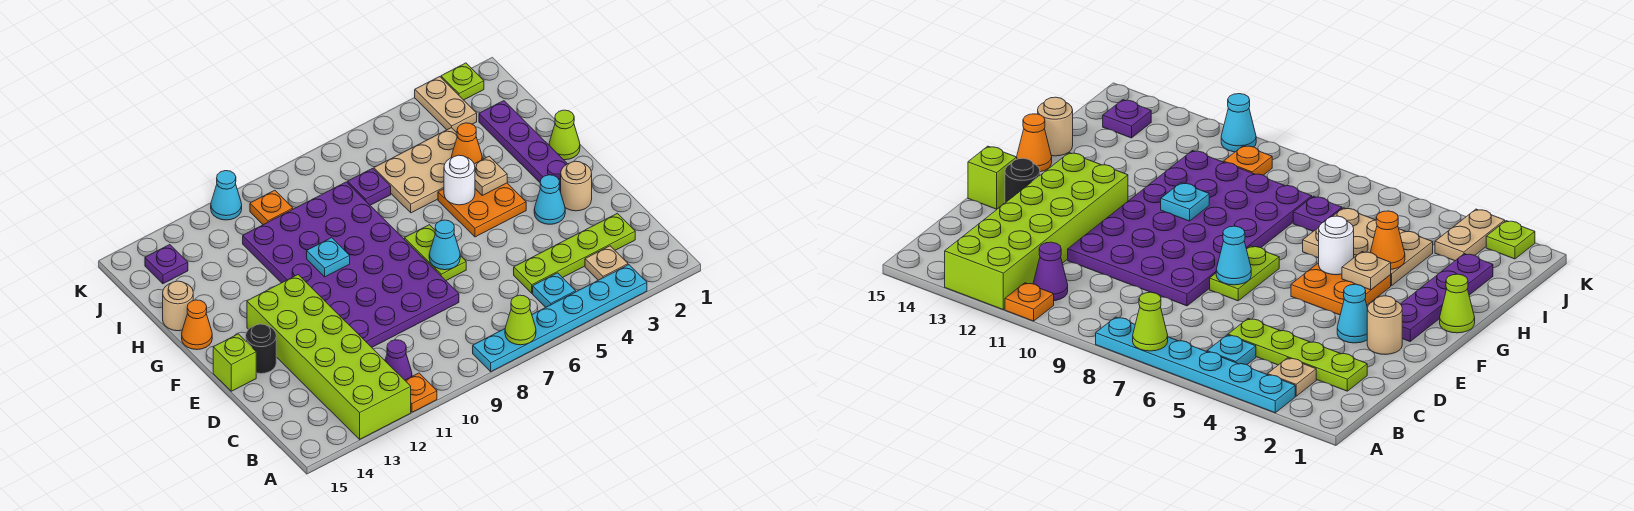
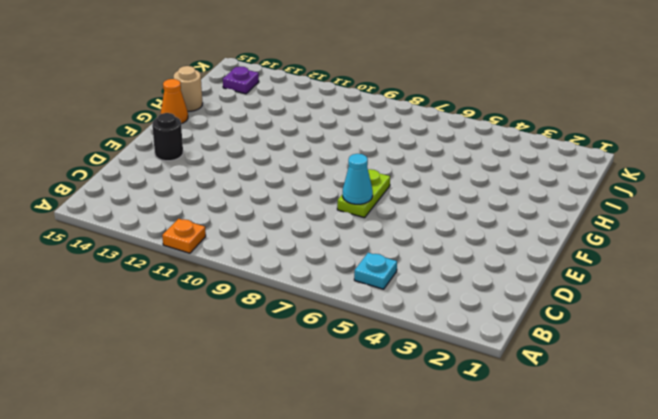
none -> cyan 1x6 plate [473,265,647,372]
none -> lime 2x6 brick [247,275,411,439]
none -> tan 1x1 plate [585,246,628,280]
none -> purple 1x1 cone [385,340,412,380]

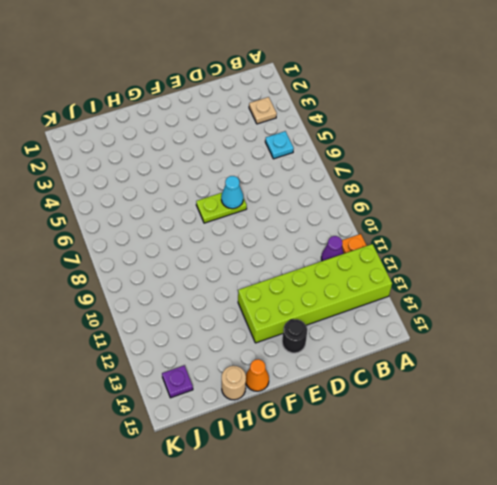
none -> cyan 1x6 plate [473,265,647,372]
none -> lime 1x4 plate [514,213,635,293]
none -> purple 4x6 plate [243,182,459,347]
none -> tan 1x1 round brick [561,161,592,211]

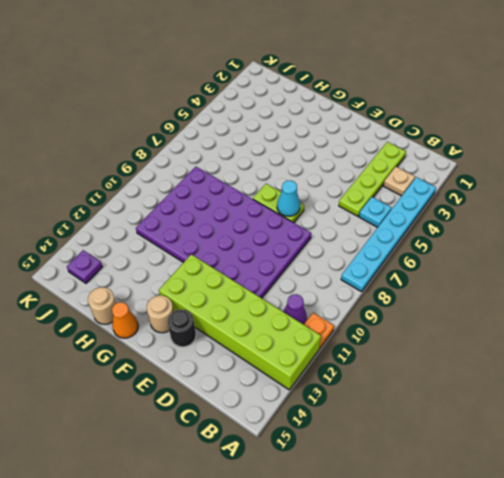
tan 1x1 round brick [147,295,173,333] -> tan 1x1 round brick moved to [561,161,592,211]
none -> cyan 1x1 cone [534,175,565,224]
none -> lime 1x1 brick [213,334,256,391]
none -> purple 1x4 plate [479,101,567,192]
none -> orange 2x2 plate [438,183,526,237]

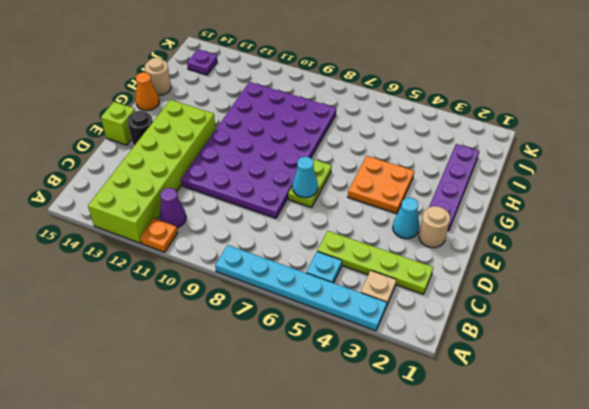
none -> lime 1x1 cone [549,110,580,160]
none -> tan 2x3 plate [374,128,457,213]
none -> purple 1x1 plate [348,169,391,205]
none -> tan 1x2 plate [415,77,477,132]

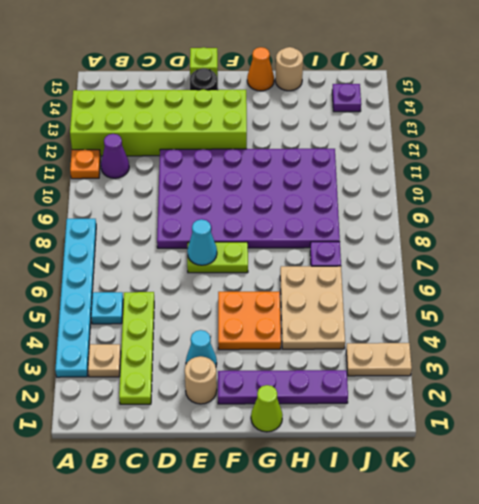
none -> orange 1x1 plate [250,190,293,225]
none -> lime 1x1 plate [441,63,484,100]
none -> cyan 1x1 cone [211,171,242,220]
none -> lime 1x1 cone [505,295,536,345]

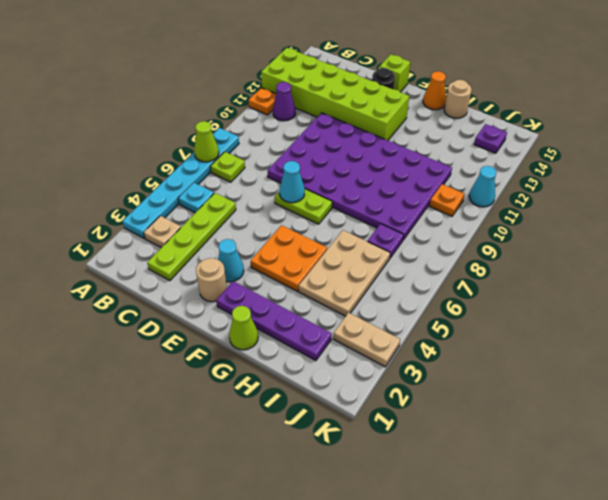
lime 1x1 plate [210,152,245,182] -> lime 1x1 plate moved to [441,63,484,100]
none -> tan 1x1 plate [474,156,507,195]
none -> white 1x1 round brick [444,155,475,205]
none -> cyan 1x1 plate [307,238,350,277]
none -> orange 1x1 cone [451,123,482,164]

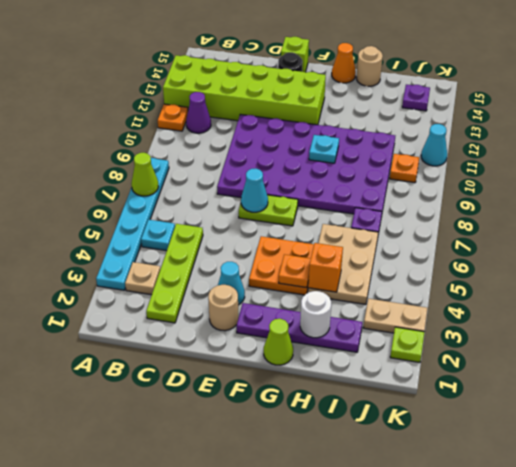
orange 1x1 plate [279,254,311,288] -> tan 1x1 plate [474,156,507,195]
white 1x1 round brick [300,291,331,338] -> white 1x1 round brick moved to [444,155,475,205]
orange 1x1 brick [308,243,343,292] -> orange 1x1 cone [451,123,482,164]

